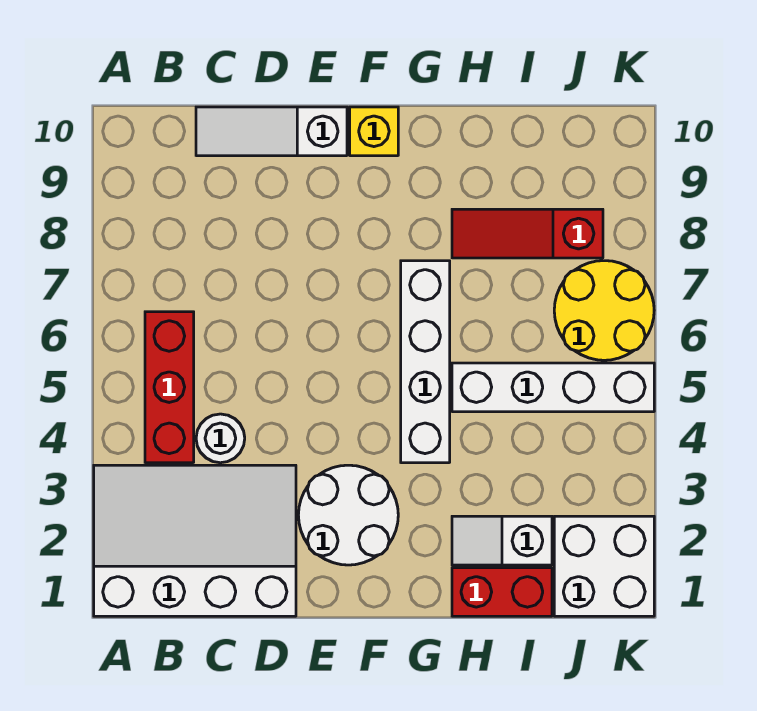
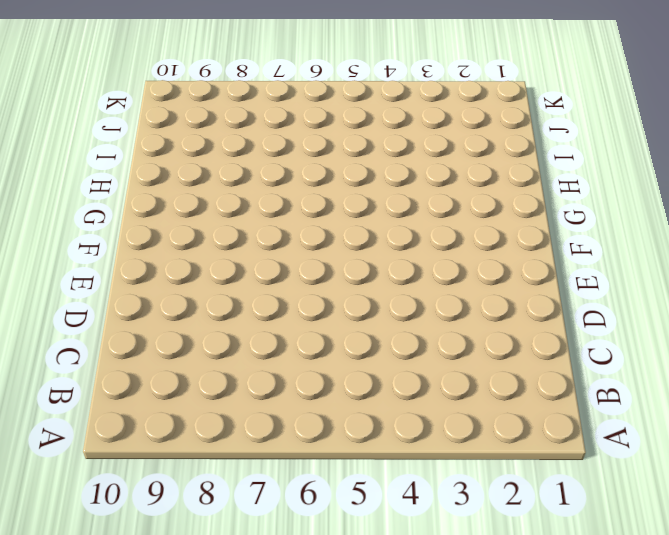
none -> white 3x4 slope [94,465,296,616]
none -> red 1x3 brick [145,312,194,463]
none -> white 1x1 round brick [196,414,245,463]

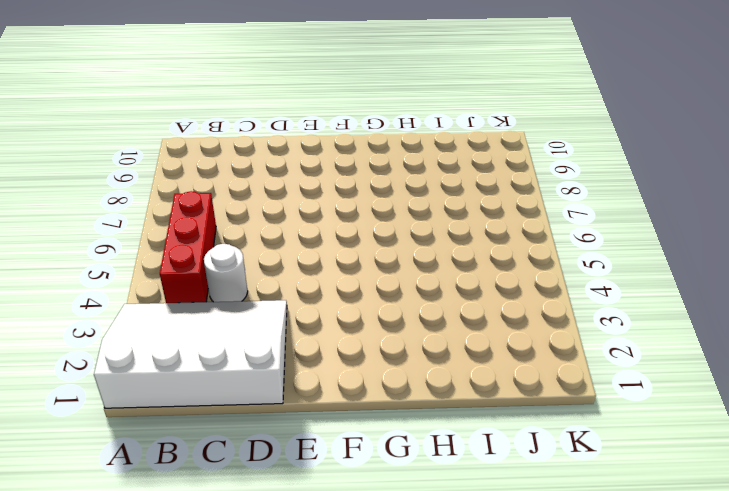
none -> white 1x3 slope [196,107,347,156]
none -> white 2x2 round brick [298,465,398,565]
none -> yellow 1x1 brick [350,107,398,156]

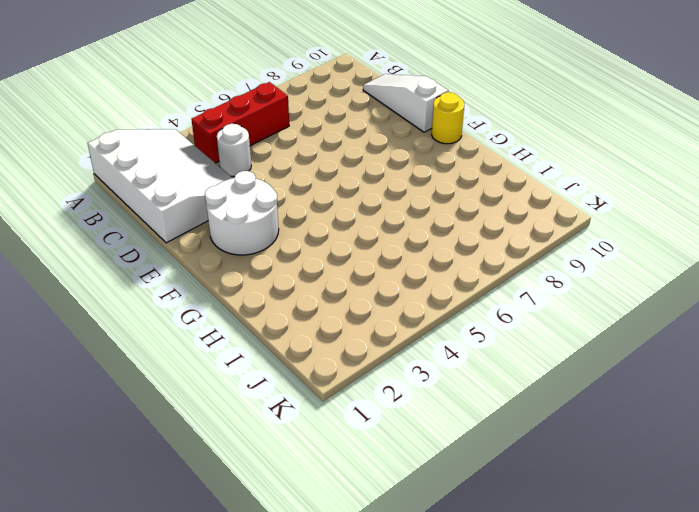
yellow 1x1 round brick [432,92,464,144] -> yellow 1x1 brick [350,107,398,156]
none -> white 1x4 brick [401,261,450,463]
none -> red 1x2 brick [452,568,552,616]
none -> white 1x2 slope [452,516,552,565]

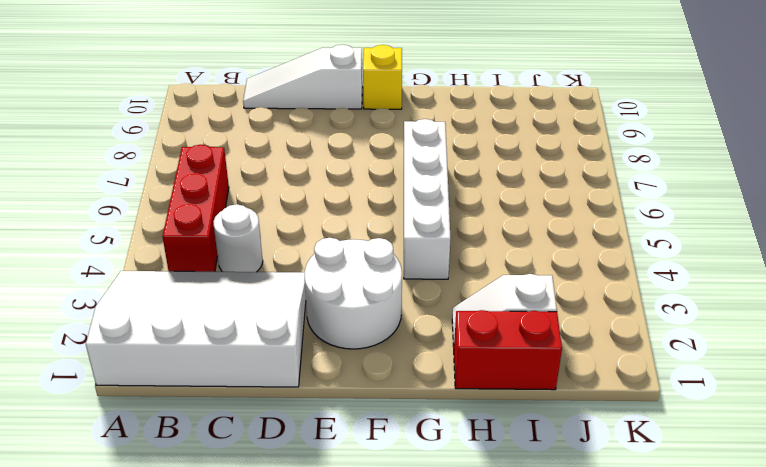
none -> white 1x4 brick [452,363,654,412]
none -> red 1x3 slope [452,209,603,258]
none -> white 2x2 brick [554,516,654,616]

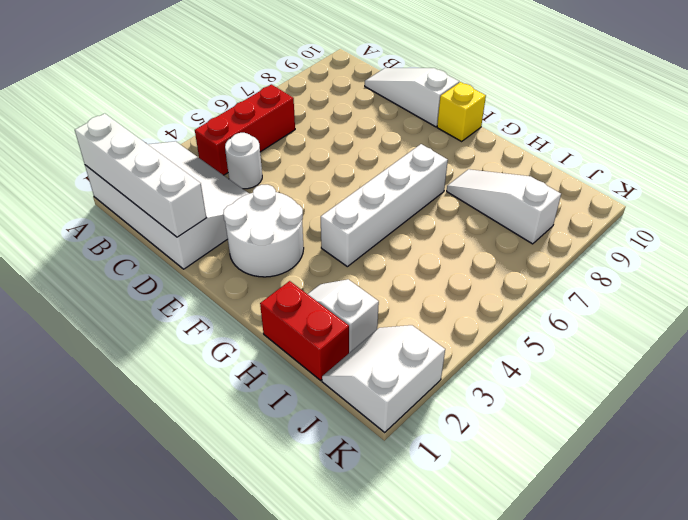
white 1x4 brick [75,113,206,237] -> white 1x4 brick moved to [452,363,654,412]
white 1x3 slope [447,169,561,244] -> red 1x3 slope [452,209,603,258]
white 2x2 slope [322,325,445,432] -> white 2x2 brick [554,516,654,616]
none -> yellow 2x2 round brick [554,261,654,360]

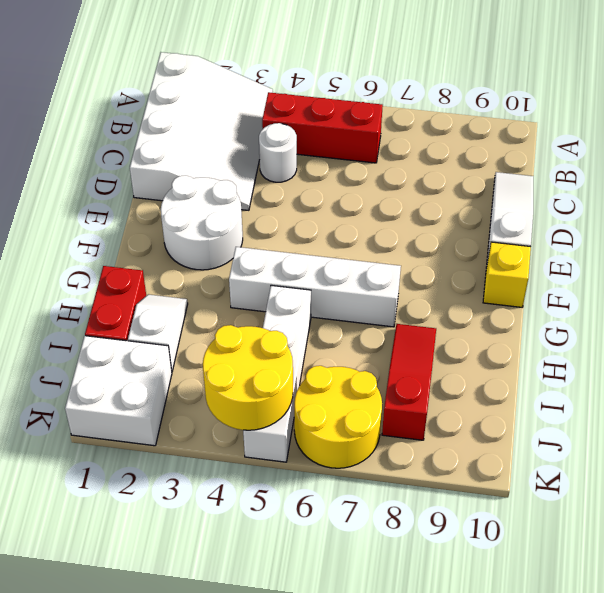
yellow 2x2 round brick [203,325,293,430] -> none

